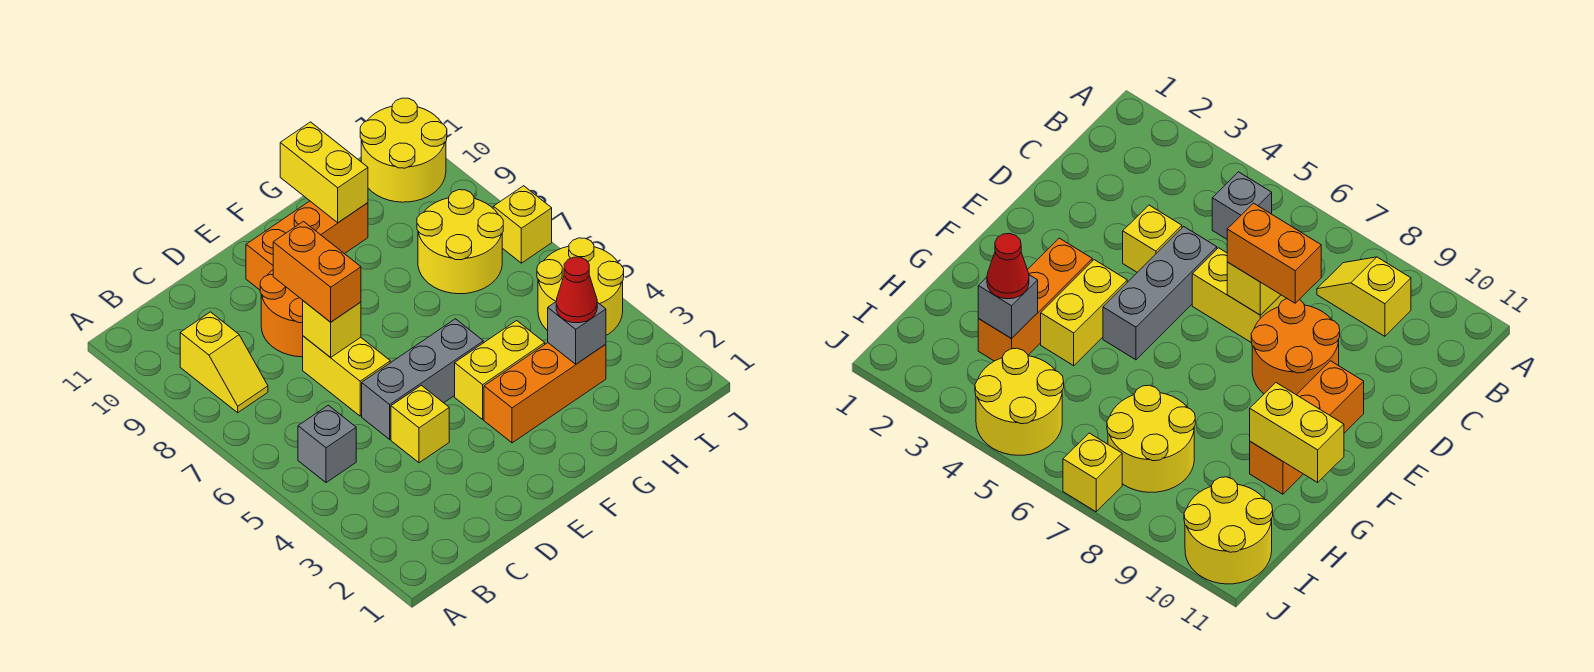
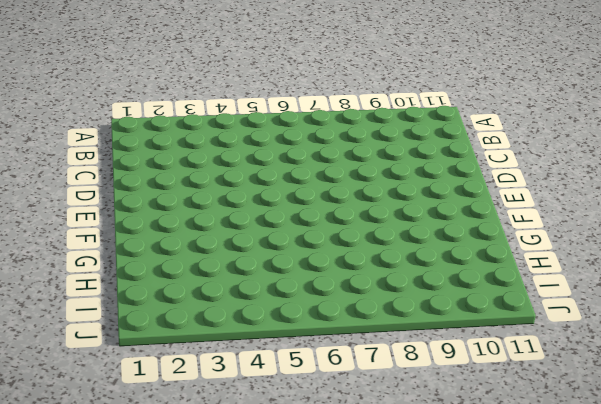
none -> grey 1x1 brick [298,405,356,483]
none -> yellow 1x2 slope [180,312,268,413]
none -> yellow 1x1 brick [391,385,449,463]

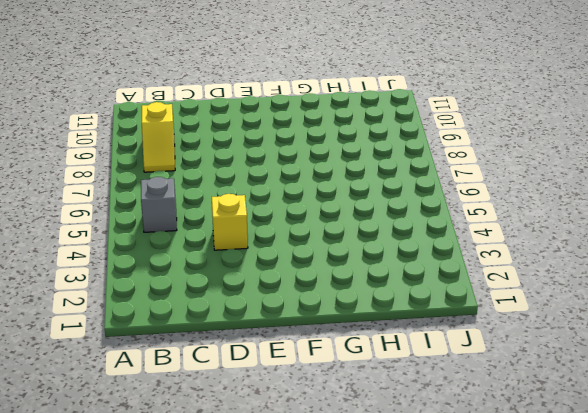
none -> grey 1x3 brick [362,319,483,439]
none -> yellow 1x2 brick [303,336,390,416]
none -> orange 2x2 round brick [260,270,303,357]

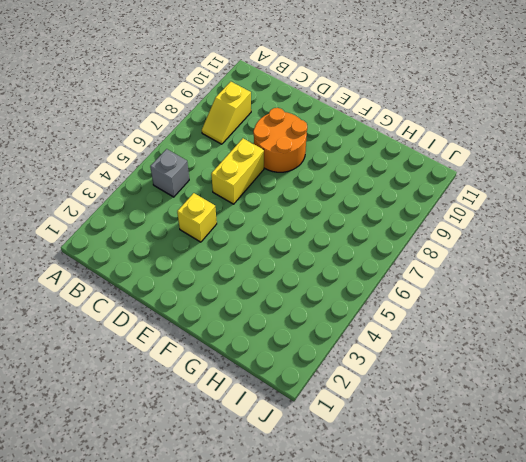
none -> grey 1x3 brick [362,319,483,439]
none -> orange 1x3 brick [246,201,368,290]
none -> orange 1x3 brick [484,343,606,443]

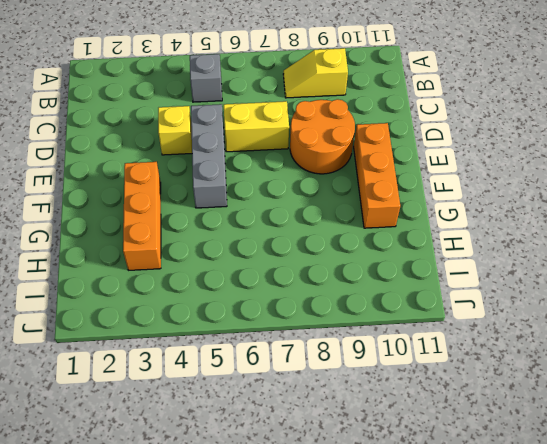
none -> yellow 1x2 brick [455,321,545,419]
none -> yellow 2x2 round brick [417,190,503,294]
none -> yellow 2x2 round brick [537,238,624,335]

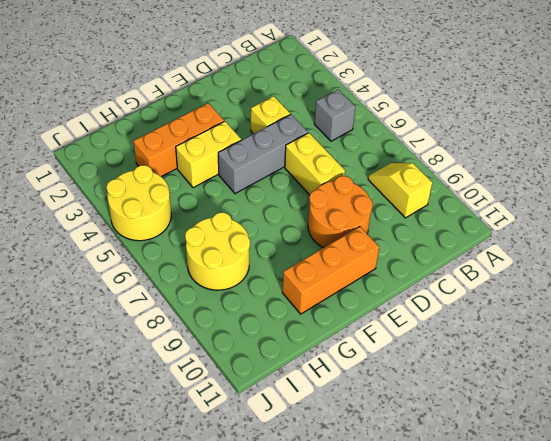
none -> yellow 2x2 round brick [360,98,447,202]
none -> yellow 1x1 brick [493,186,552,263]
none -> yellow 1x1 brick [303,301,361,357]

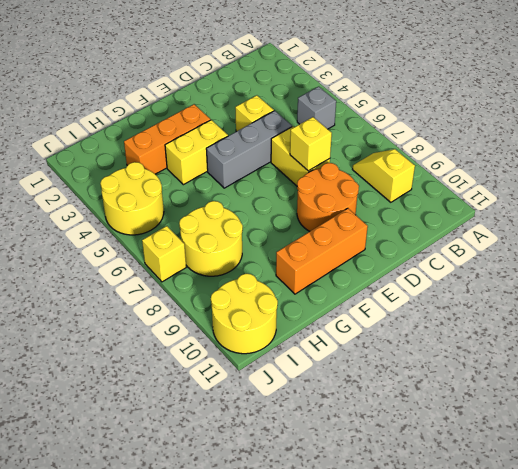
none -> yellow 1x2 brick [280,122,368,223]
none -> grey 1x1 brick [548,302,606,364]
none -> orange 1x2 brick [273,222,361,322]

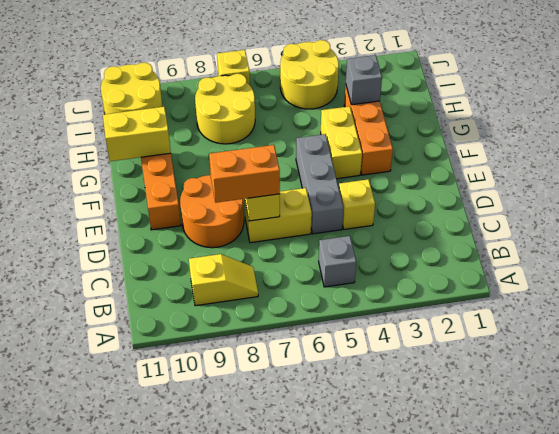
none -> red 1x1 cone [556,257,597,323]

